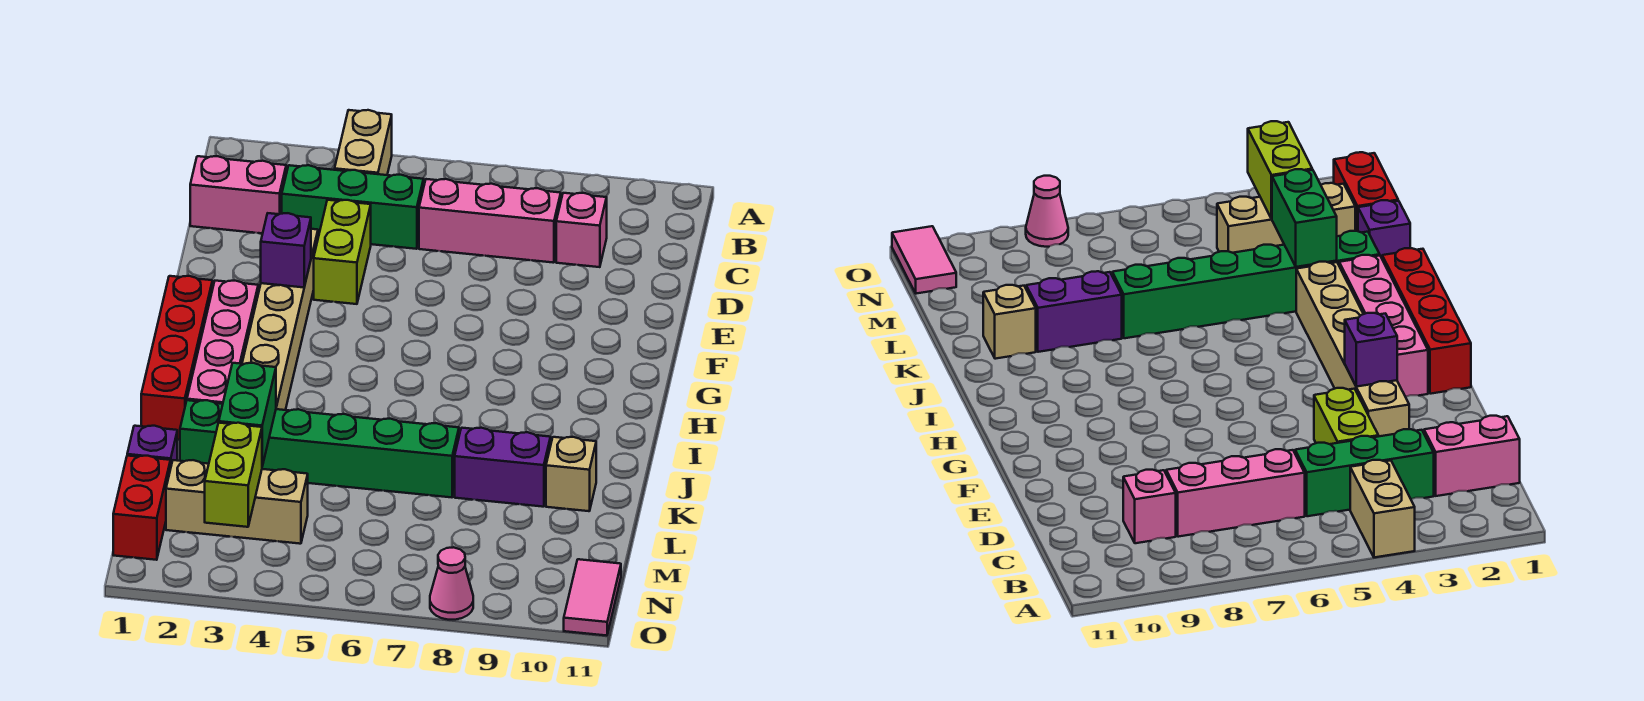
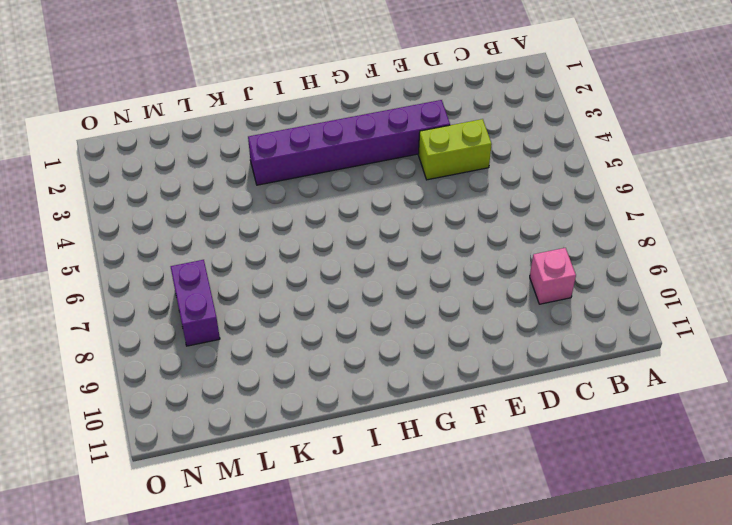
purple 1x6 brick [248,100,450,185] -> tan 1x6 brick [242,229,318,410]
purple 1x2 brick [171,260,220,346] -> purple 1x2 brick moved to [455,428,551,507]
none -> tan 1x2 brick [335,110,392,175]
none -> pink 1x2 brick [190,156,286,233]
none -> green 1x3 brick [282,165,424,249]

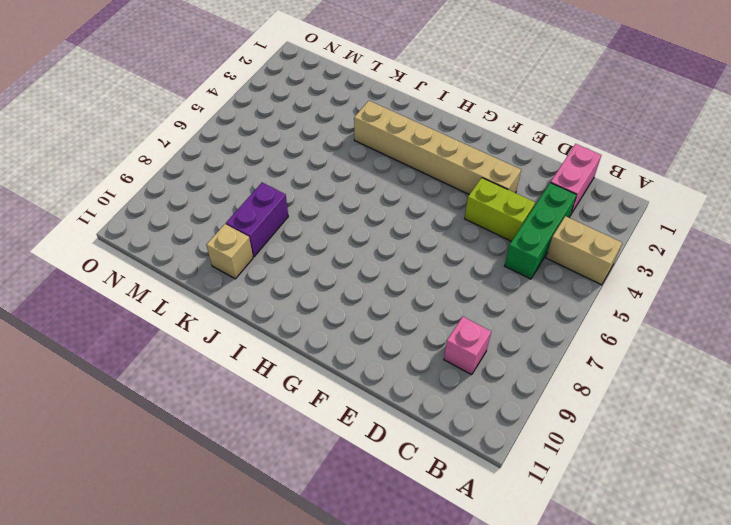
none -> pink 1x3 brick [419,179,561,263]
none -> red 1x4 brick [141,276,212,440]
none -> pink 1x4 brick [187,281,258,404]

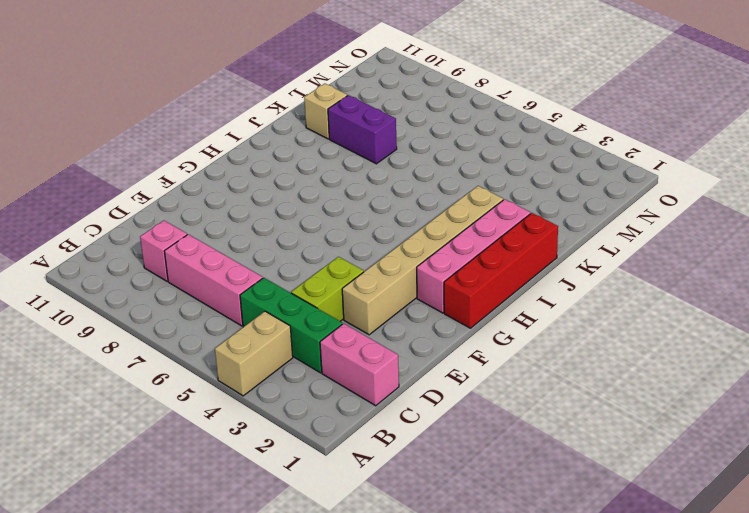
none -> green 1x6 brick [180,400,459,497]
none -> purple 1x1 brick [127,426,177,469]
none -> red 1x2 brick [113,456,170,560]

